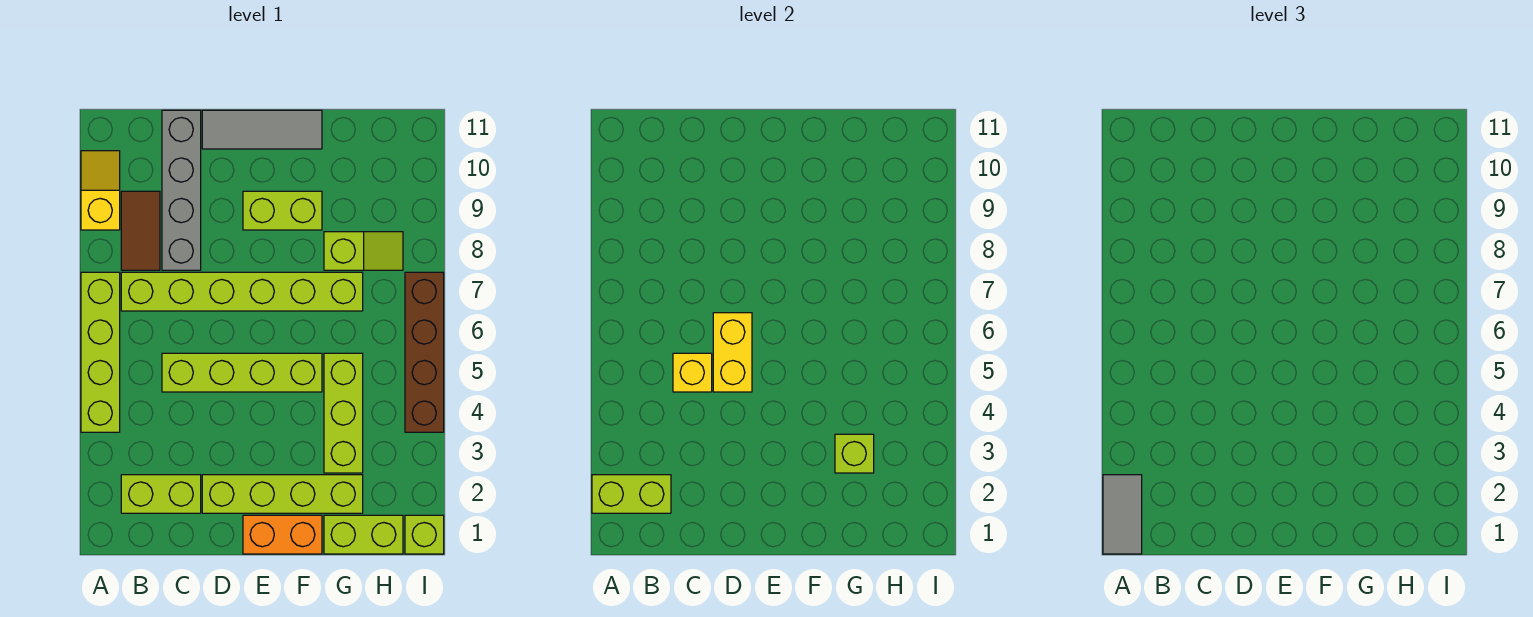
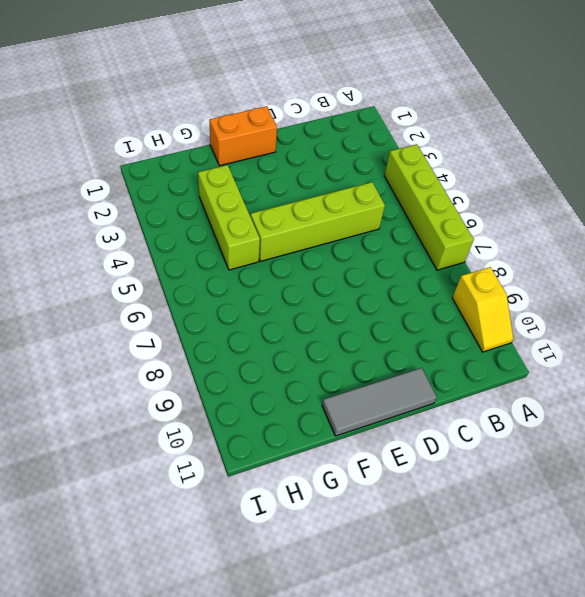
none -> lime 1x2 brick [121,475,201,513]
none -> lime 1x6 brick [121,272,363,311]
none -> brown 1x2 tile [121,191,160,270]

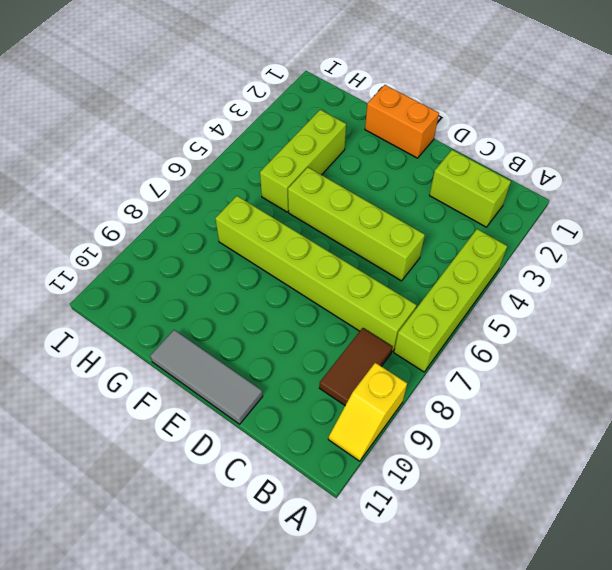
none -> grey 1x4 brick [162,110,201,270]
none -> lime 1x4 brick [202,475,363,513]
none -> lime 1x2 brick [243,191,322,230]

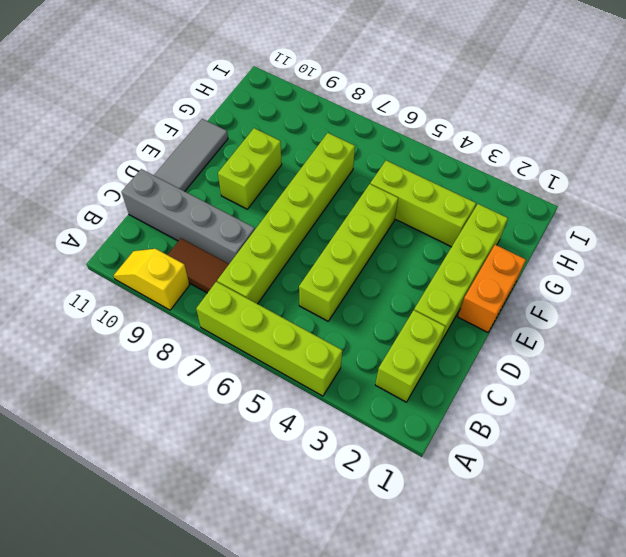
none -> lime 1x2 brick [324,515,403,554]
none -> lime 1x2 slope [324,232,403,270]
none -> lime 1x1 brick [405,515,444,554]

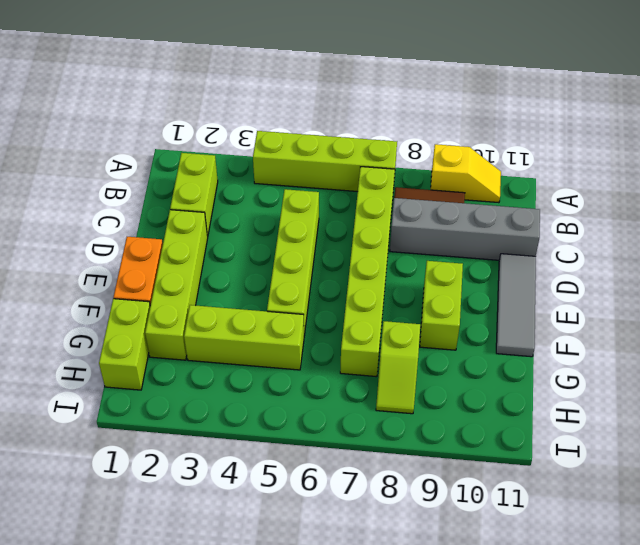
none -> lime 1x1 brick [405,515,444,554]
none -> brown 1x4 brick [405,272,444,432]
none -> lime 1x2 brick [592,475,671,513]

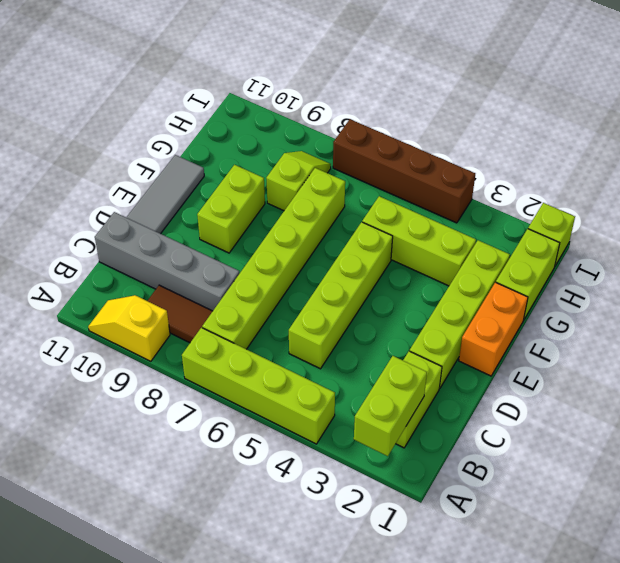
none -> yellow 1x1 brick [673,353,712,392]
none -> yellow 1x2 brick [713,313,752,392]
none -> lime 1x1 brick [835,434,874,473]

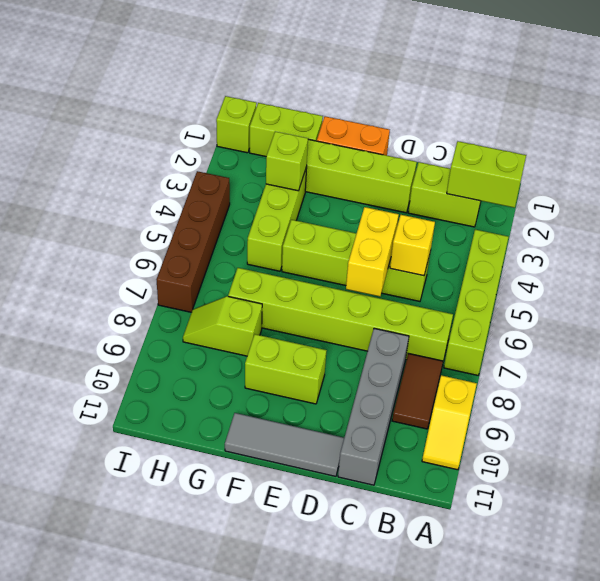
none -> grey 1x2 tile [1103,475,1142,554]

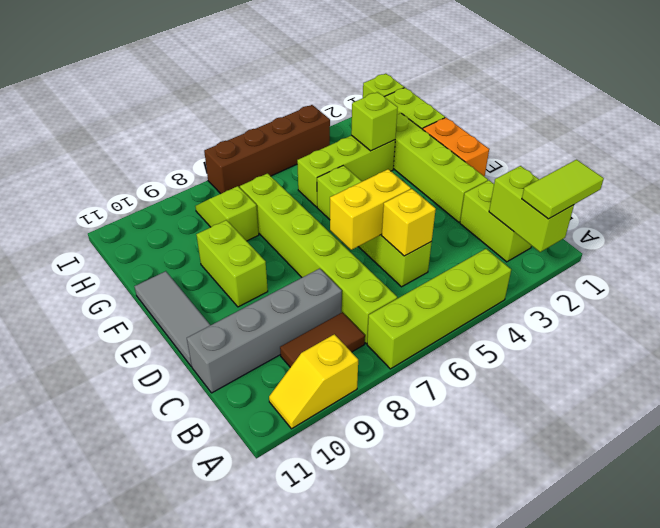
lime 1x2 tile [522,160,604,219] -> grey 1x2 tile [1103,475,1142,554]

